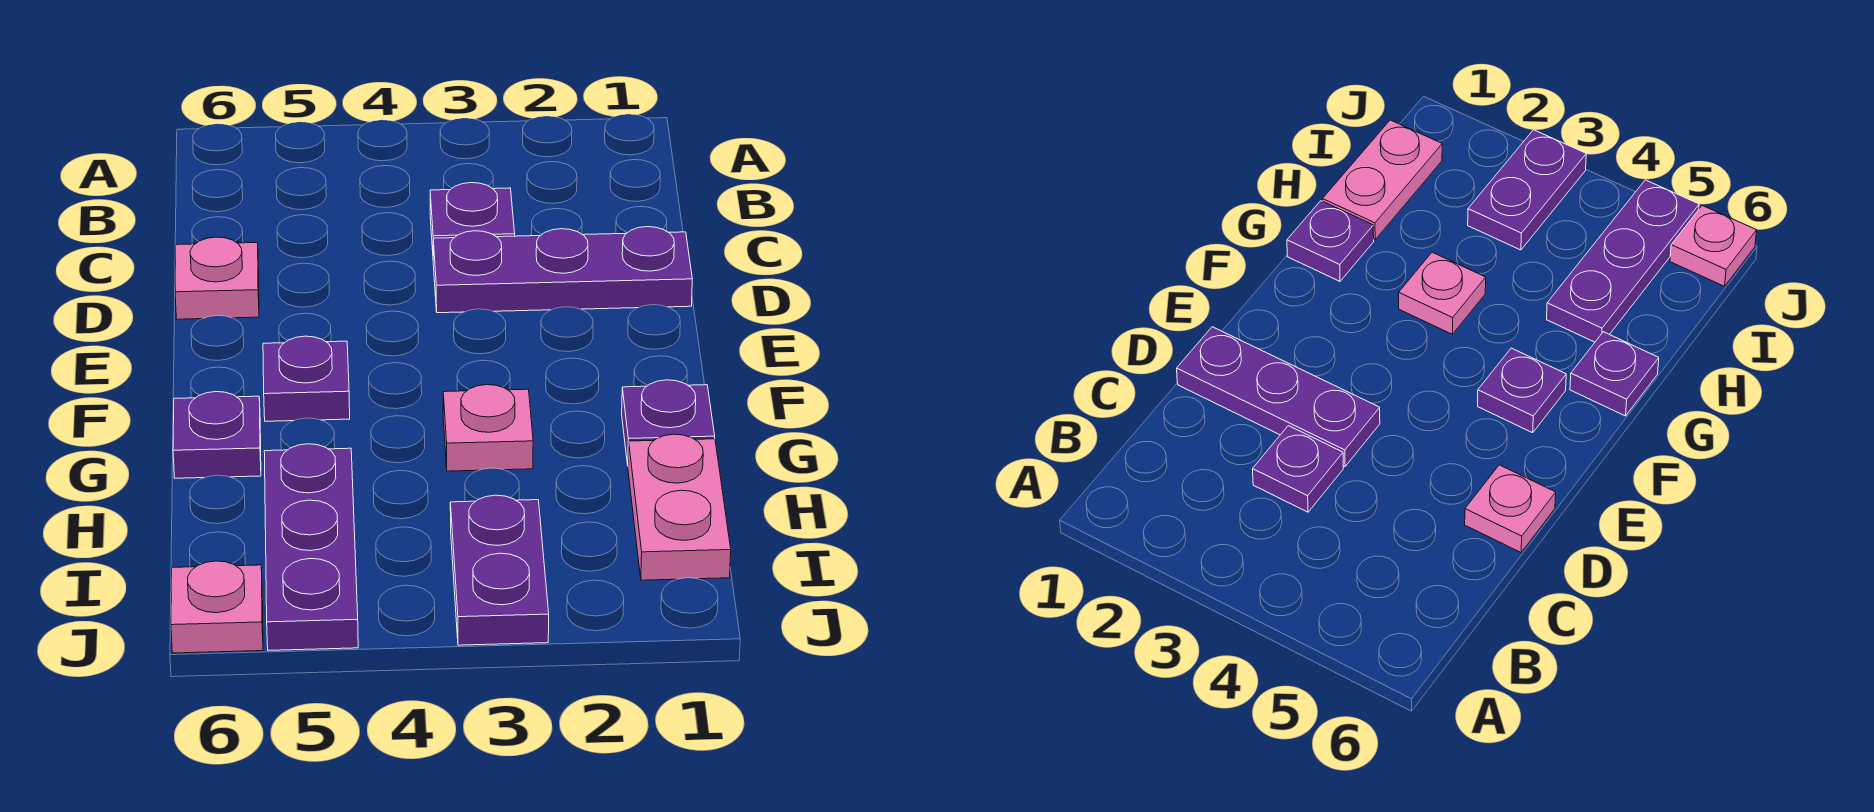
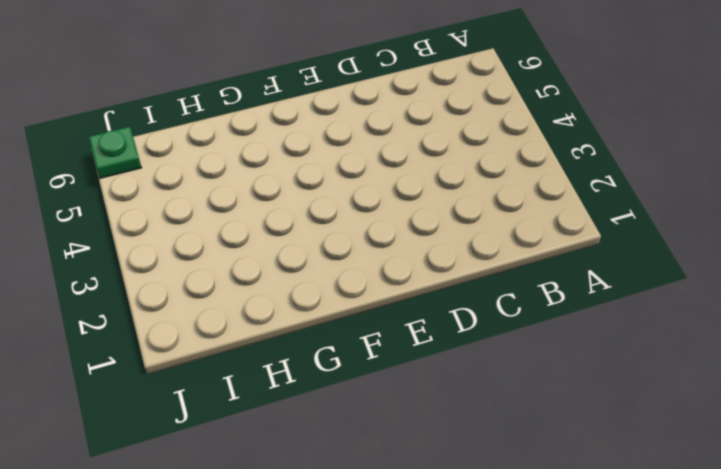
green 1x1 plate [89,127,141,178] -> pink 1x1 plate [171,561,263,653]
none -> purple 1x1 plate [430,183,515,250]
none -> purple 1x3 plate [433,227,692,313]

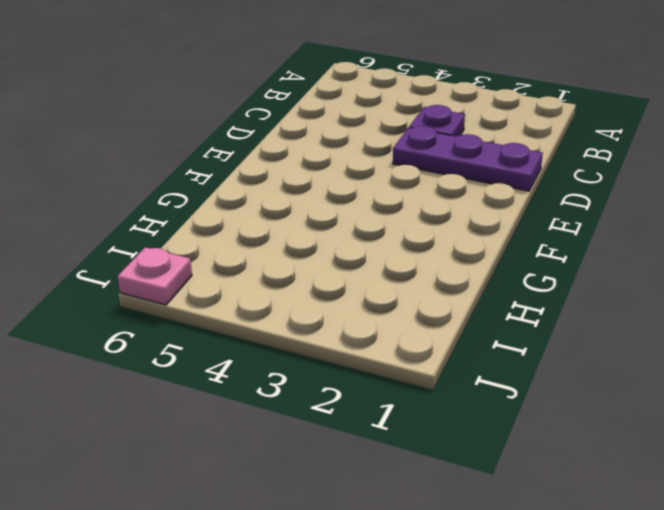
none -> pink 1x1 plate [175,237,259,319]
none -> purple 1x1 plate [263,336,350,421]

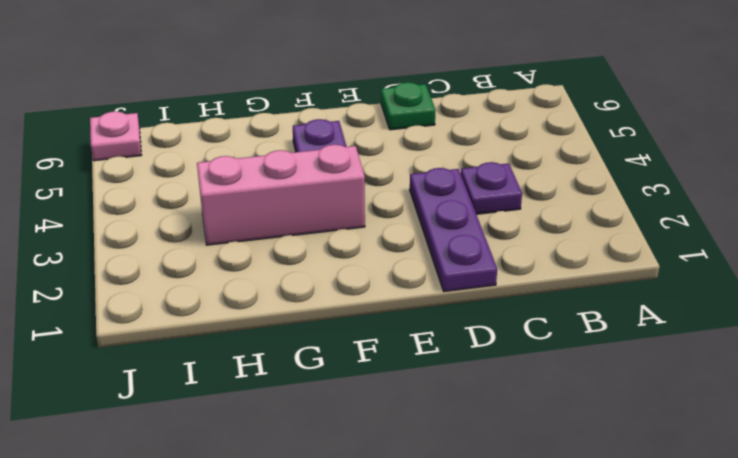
green 1x1 plate [381,82,436,130] -> pink 1x1 plate [175,237,259,319]
pink 1x3 brick [197,145,365,245] -> pink 1x1 plate [443,385,533,471]
none -> purple 1x1 plate [622,380,715,465]
none -> purple 1x1 plate [173,392,261,478]

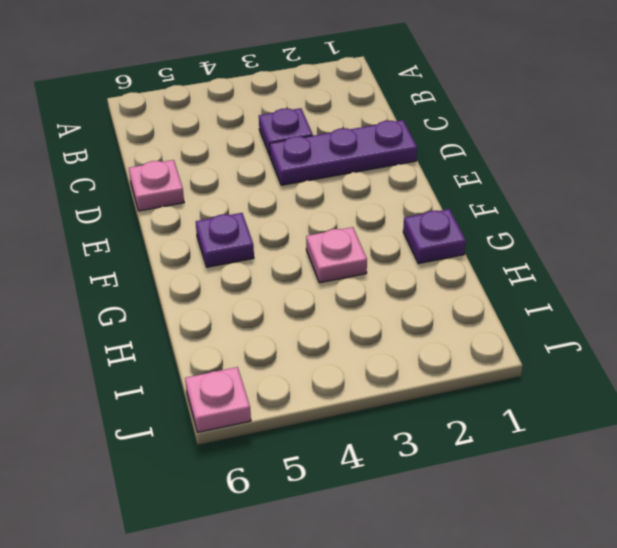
none -> purple 1x1 plate [173,392,261,478]
none -> pink 1x2 plate [628,434,731,580]

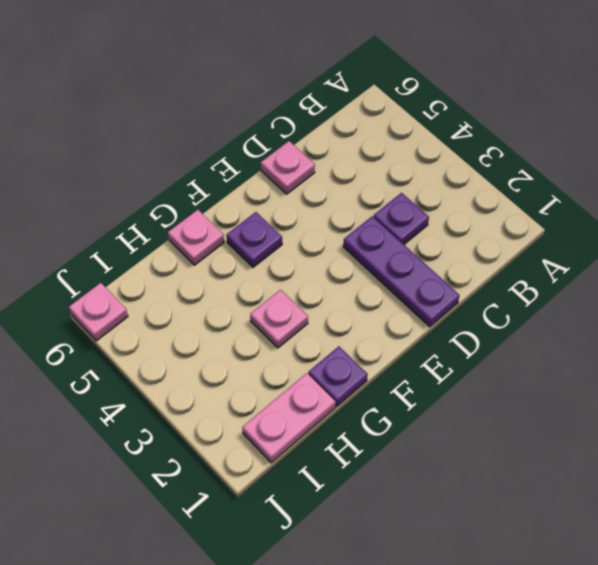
pink 1x1 plate [168,210,224,265] -> purple 1x1 plate [173,392,261,478]
none -> purple 1x3 plate [264,444,358,650]
none -> purple 1x2 plate [450,495,549,645]

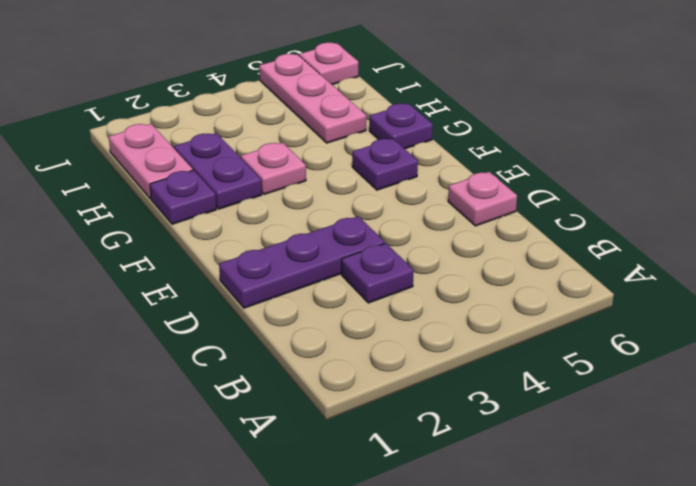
purple 1x2 plate [174,133,262,209] -> purple 1x2 plate moved to [450,495,549,645]
pink 1x3 plate [259,54,366,143] -> purple 1x3 plate [264,444,358,650]

